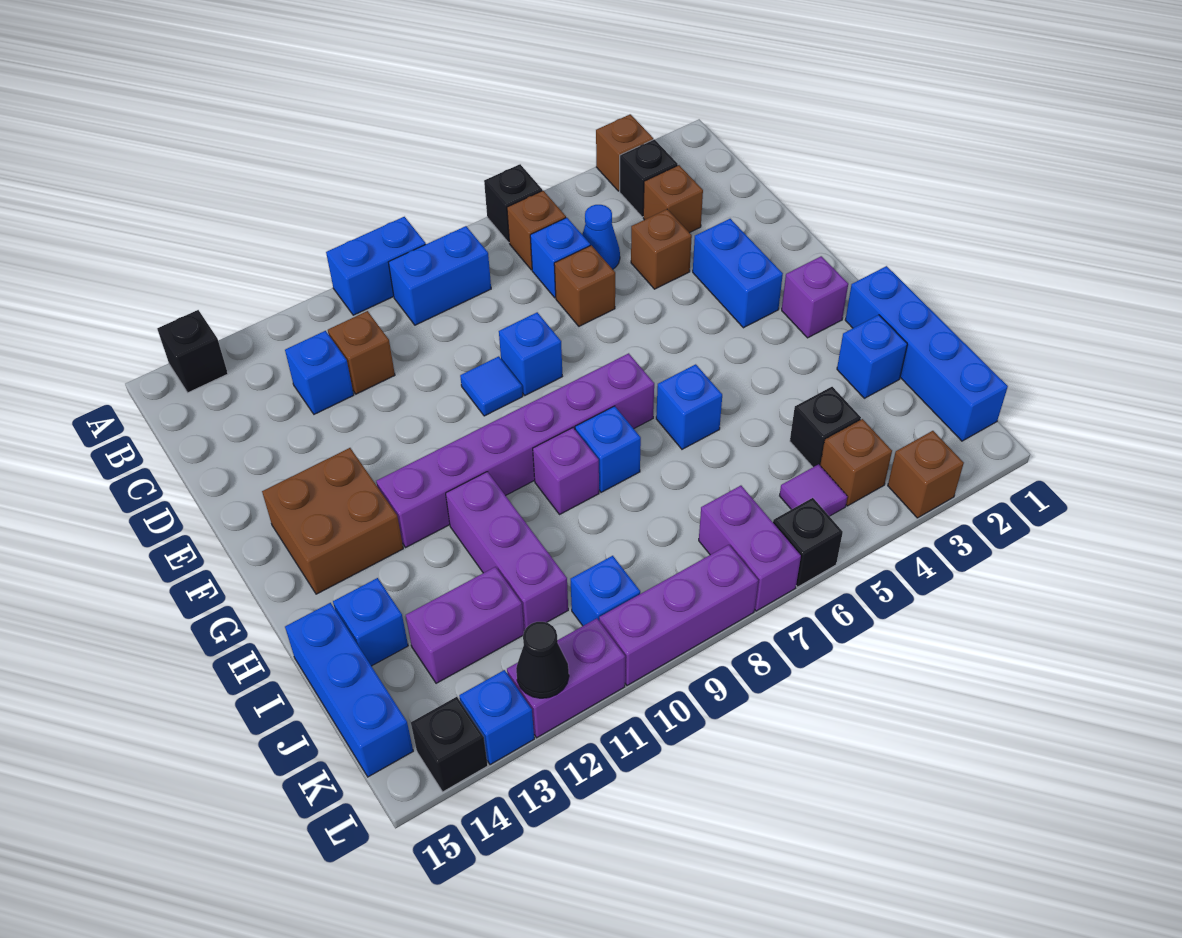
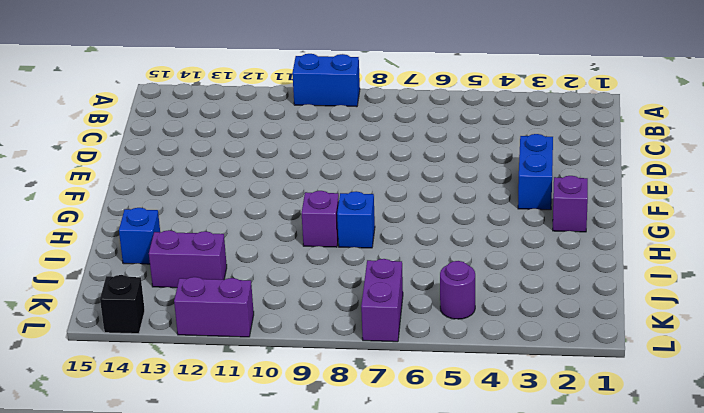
purple 1x1 round brick [440,261,475,319] -> purple 1x1 tile [780,464,847,516]
none -> brown 1x1 brick [596,114,653,191]
none -> black 1x1 brick [484,164,542,243]
none -> black 1x1 brick [157,310,228,393]
none -> black 1x1 brick [620,139,678,217]

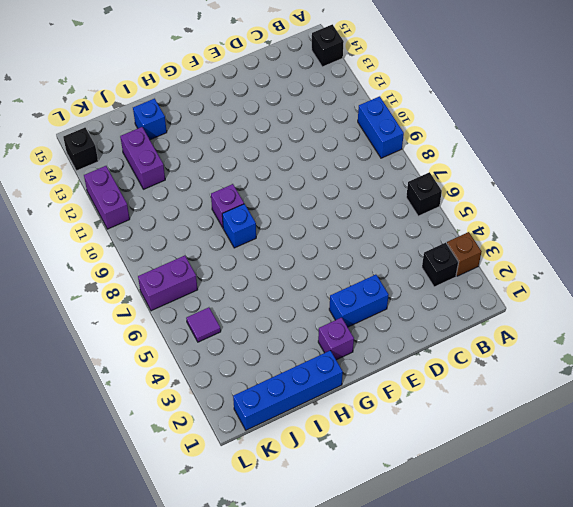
none -> brown 1x1 brick [507,191,566,270]
none -> blue 1x2 brick [388,226,491,325]
none -> brown 1x1 brick [643,165,703,233]
none -> blue 1x1 cone [582,205,620,269]

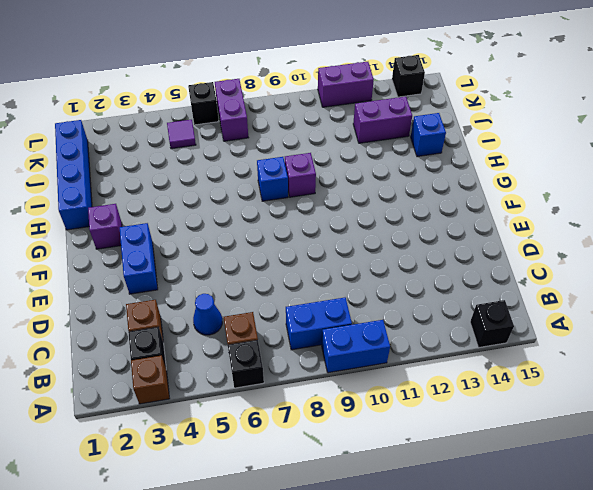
none -> blue 1x1 brick [530,218,590,298]
none -> brown 1x1 brick [328,311,395,394]
none -> blue 1x1 brick [285,331,354,414]
none -> brown 1x1 brick [631,209,692,289]

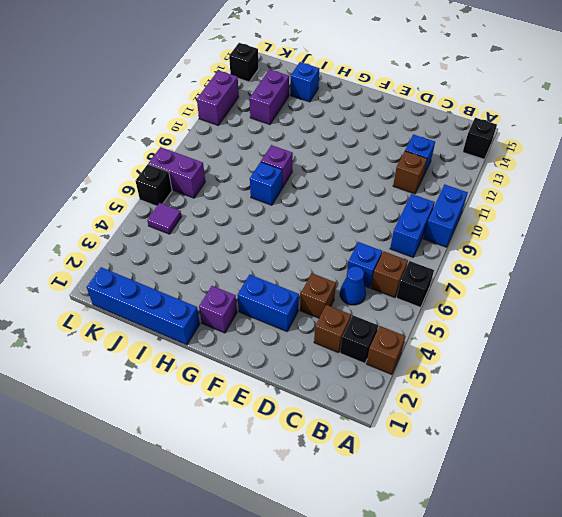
none -> brown 1x1 brick [554,245,615,326]
none -> blue 1x1 brick [499,312,563,395]
none -> blue 1x1 tile [460,356,523,416]
none -> brown 2x2 brick [262,448,403,594]

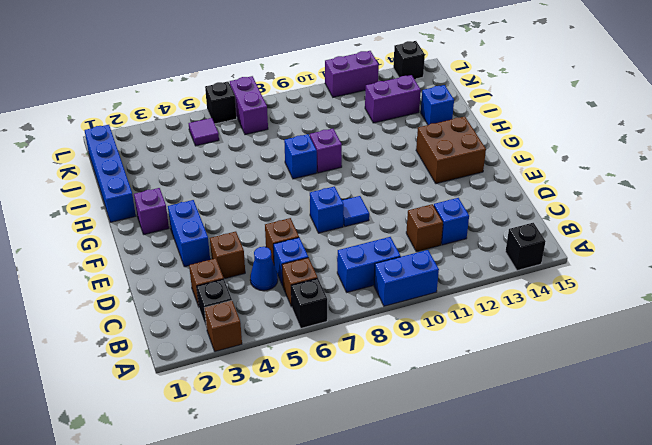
none -> purple 1x6 brick [376,353,654,547]
none -> blue 1x1 brick [656,364,722,449]
none -> purple 1x3 brick [446,472,568,631]
none -> blue 1x1 brick [837,315,907,398]

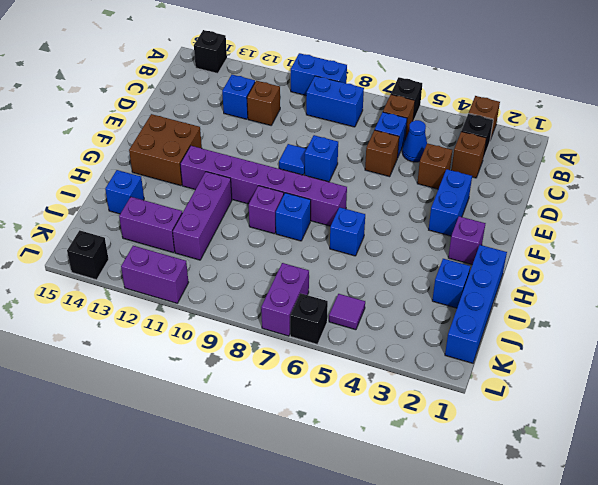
none -> blue 1x3 brick [285,603,413,777]
none -> black 1x1 brick [790,387,861,467]
none -> brown 1x1 brick [820,419,892,506]
none -> blue 1x1 brick [571,556,640,626]

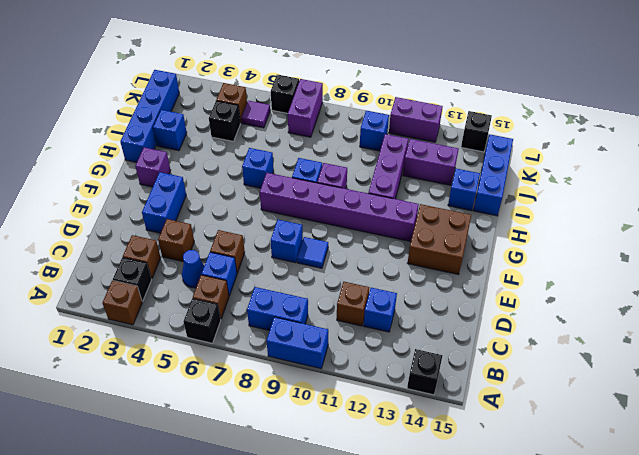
none -> brown 1x1 brick [888,431,964,518]
none -> purple 1x3 brick [599,545,758,685]
none -> blue 1x1 brick [459,670,534,765]
none -> black 1x1 cone [516,622,569,698]

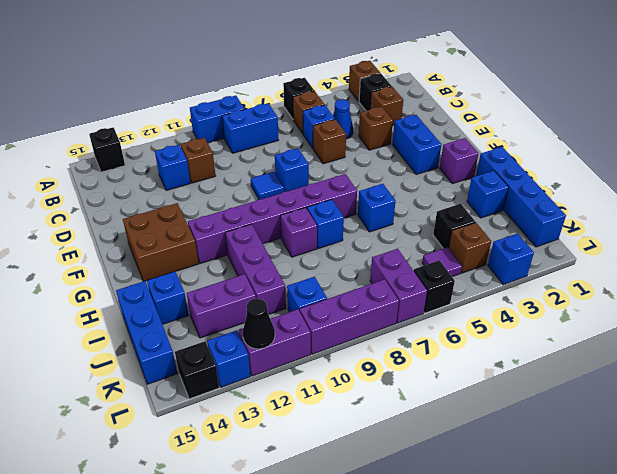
blue 1x1 brick [488,233,534,285] -> brown 1x1 brick [888,431,964,518]

